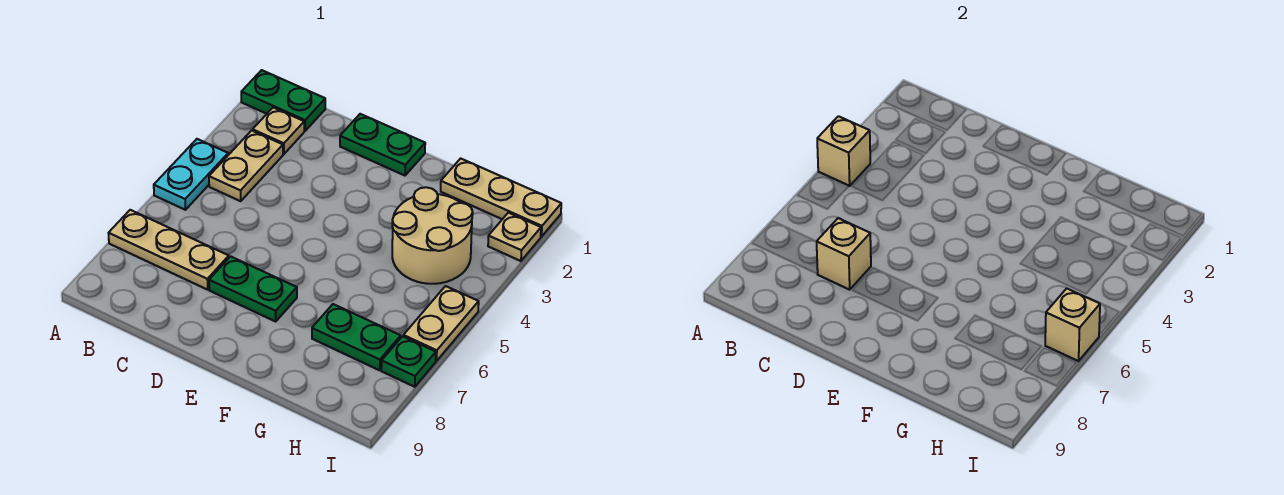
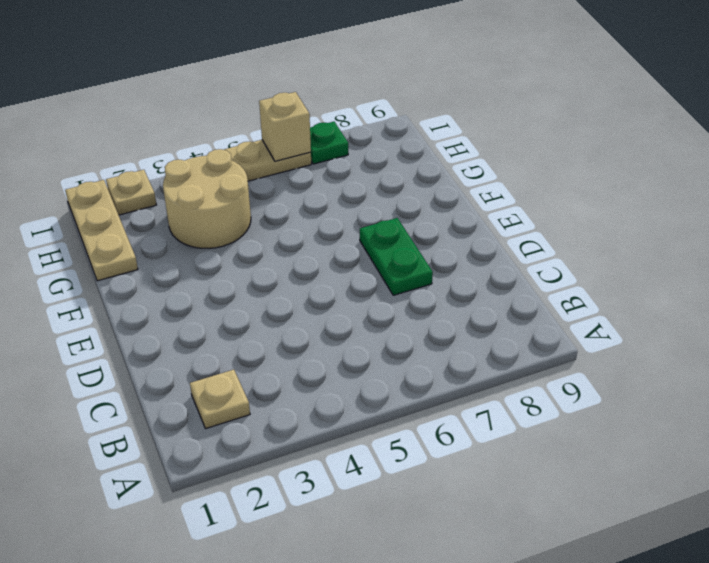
none -> green 1x2 plate [241,70,325,131]
none -> cyan 1x2 plate [154,139,228,210]
none -> tan 1x3 plate [109,210,229,290]

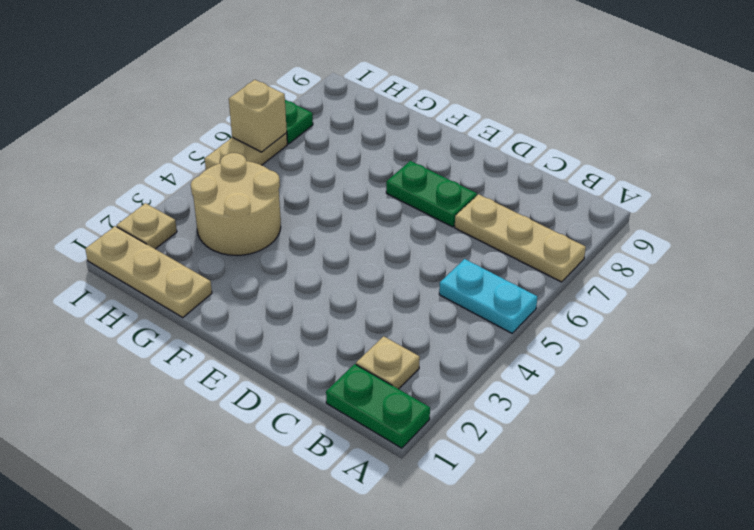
cyan 1x2 plate [439,259,537,333] -> cyan 1x2 plate turned to [154,139,228,210]
none -> tan 1x2 plate [209,131,283,201]
none -> green 1x2 plate [340,114,425,176]
none -> green 1x2 plate [312,304,401,370]

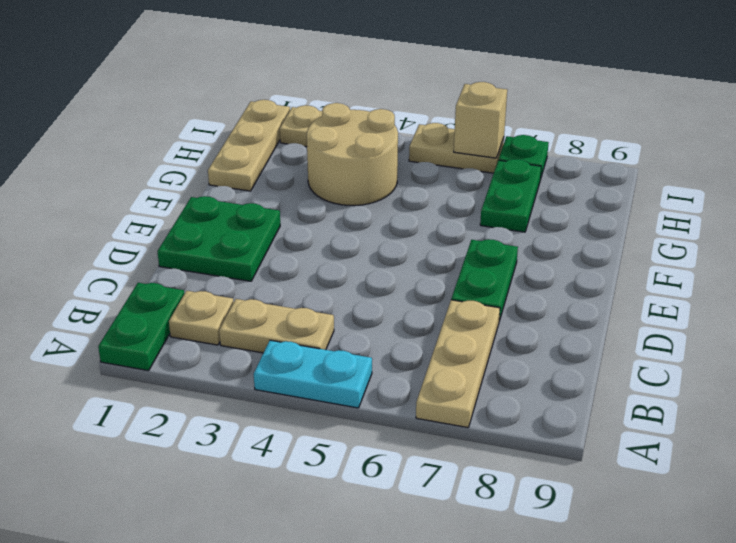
green 2x2 plate [157,196,280,281] -> green 1x2 plate [340,114,425,176]
none -> tan 1x1 brick [817,116,870,186]
none -> tan 1x1 brick [817,218,871,290]

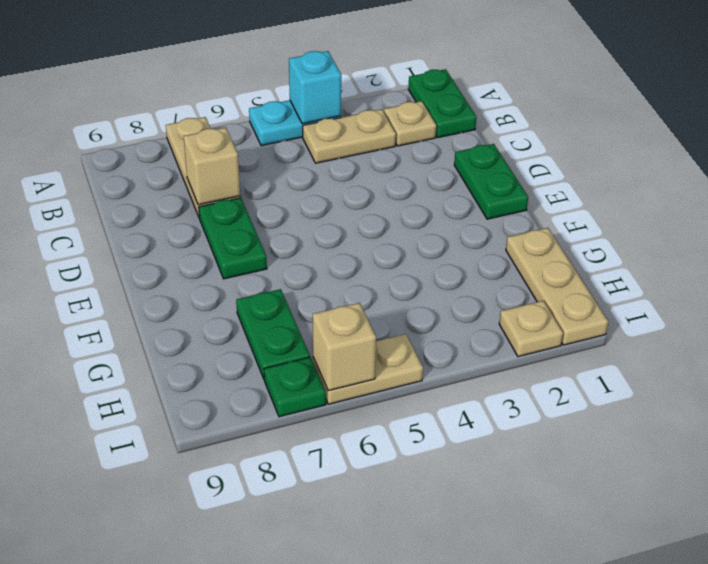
cyan 1x1 brick [289,51,341,124] -> tan 1x1 brick [817,116,870,186]
none -> tan 2x2 round brick [392,187,473,284]

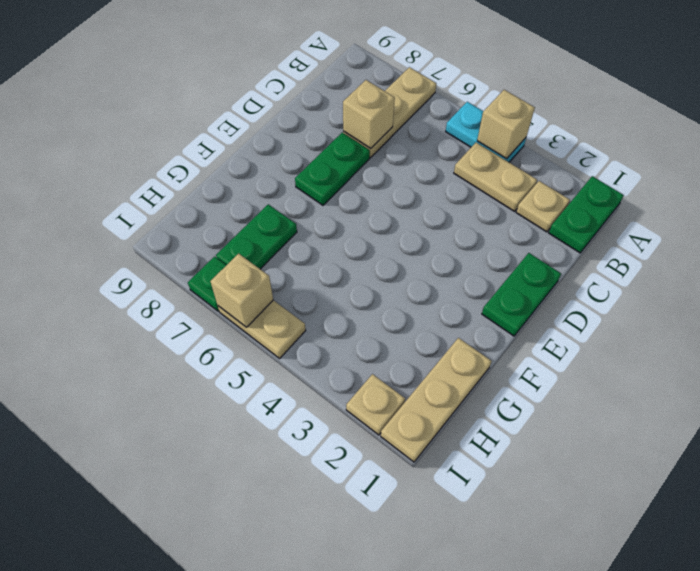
none -> tan 2x2 round brick [392,187,473,284]

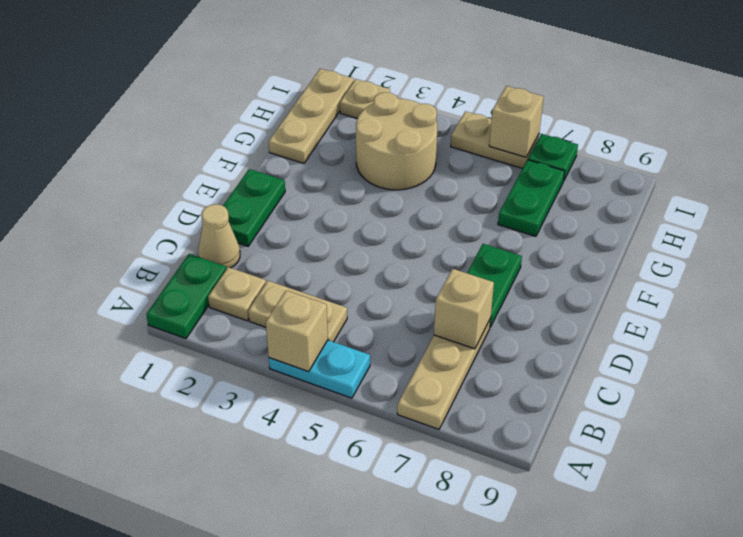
tan 1x1 cone [198,204,240,269] -> none

